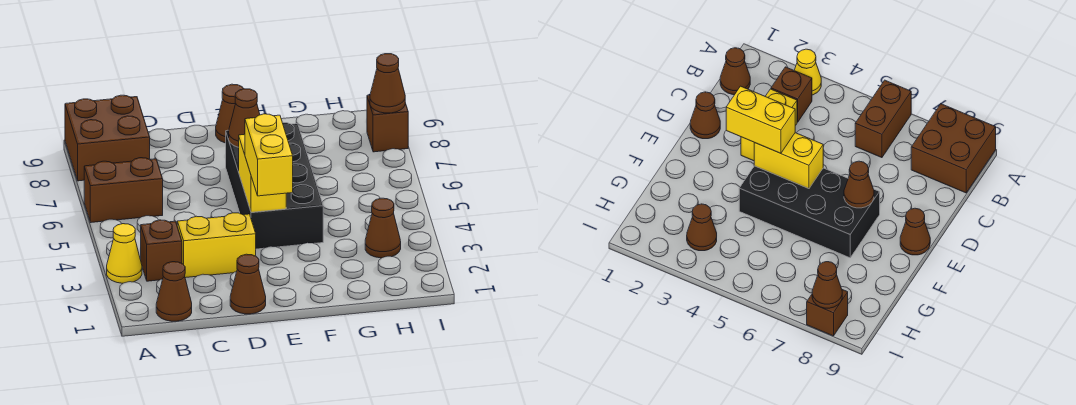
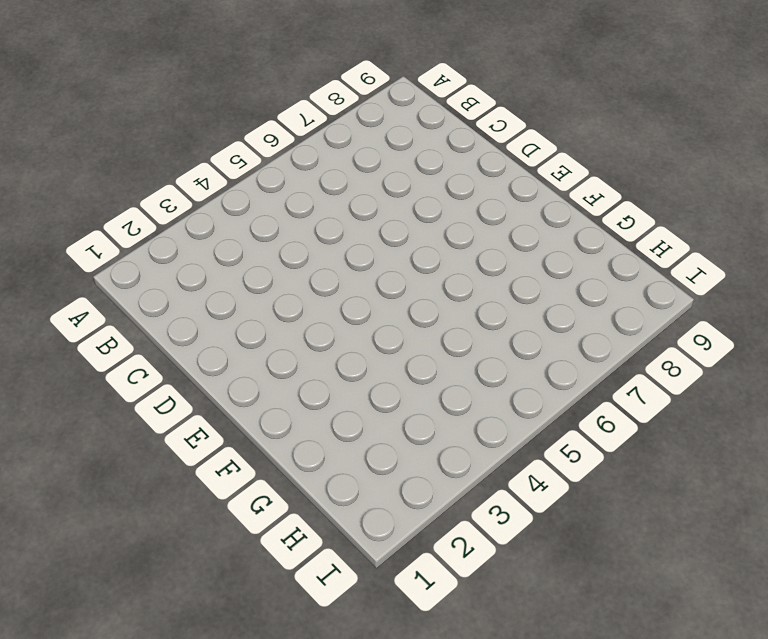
none -> yellow 1x1 cone [107,224,142,283]
none -> brown 1x2 brick [84,158,163,222]
none -> brown 2x2 brick [65,95,150,181]

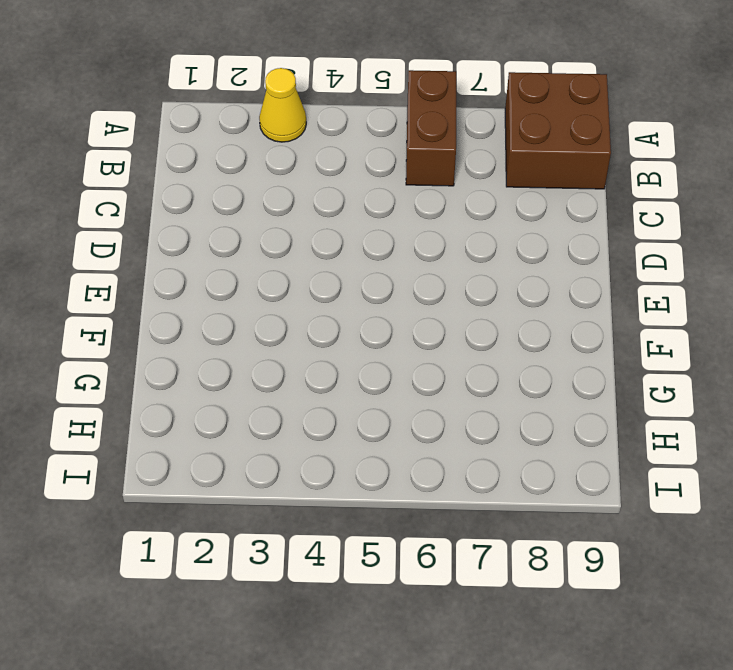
none -> brown 1x1 cone [156,262,192,321]
none -> brown 1x1 brick [141,220,182,281]
none -> yellow 1x2 brick [177,213,256,278]

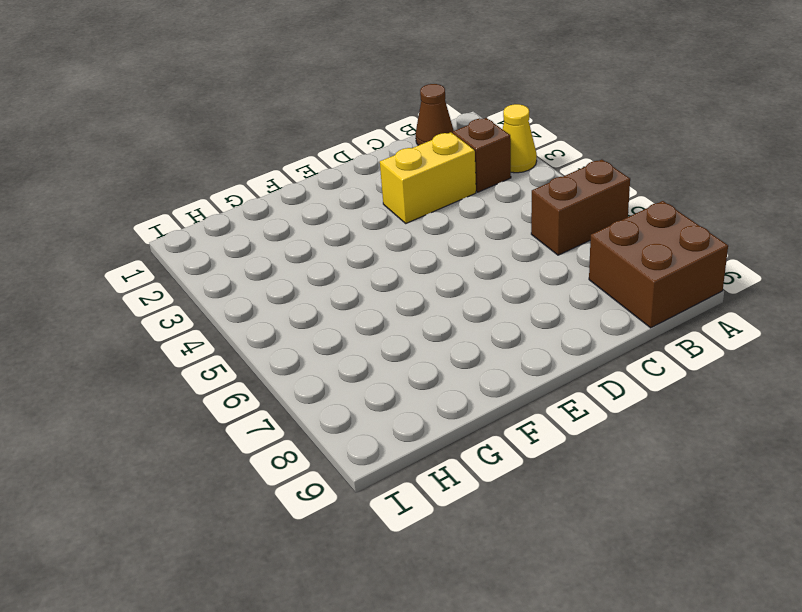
none -> brown 1x1 cone [230,254,266,314]
none -> black 2x4 brick [226,122,323,249]
none -> brown 1x1 cone [216,84,244,143]

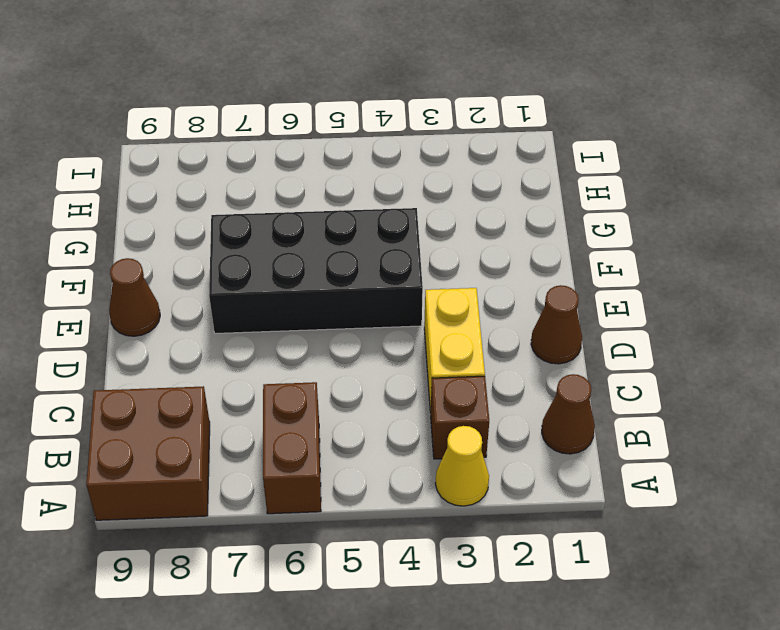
none -> brown 1x1 cone [365,198,401,258]
none -> brown 1x1 brick [367,95,408,152]
none -> yellow 1x2 brick [239,134,286,212]

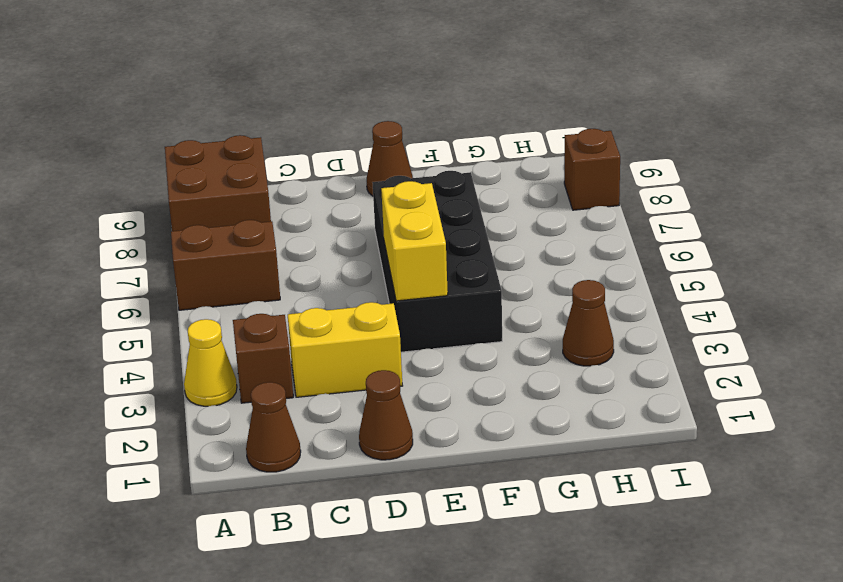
none -> brown 1x1 cone [229,89,260,147]
none -> brown 1x1 cone [370,54,405,113]
none -> yellow 1x2 brick [245,114,293,196]

